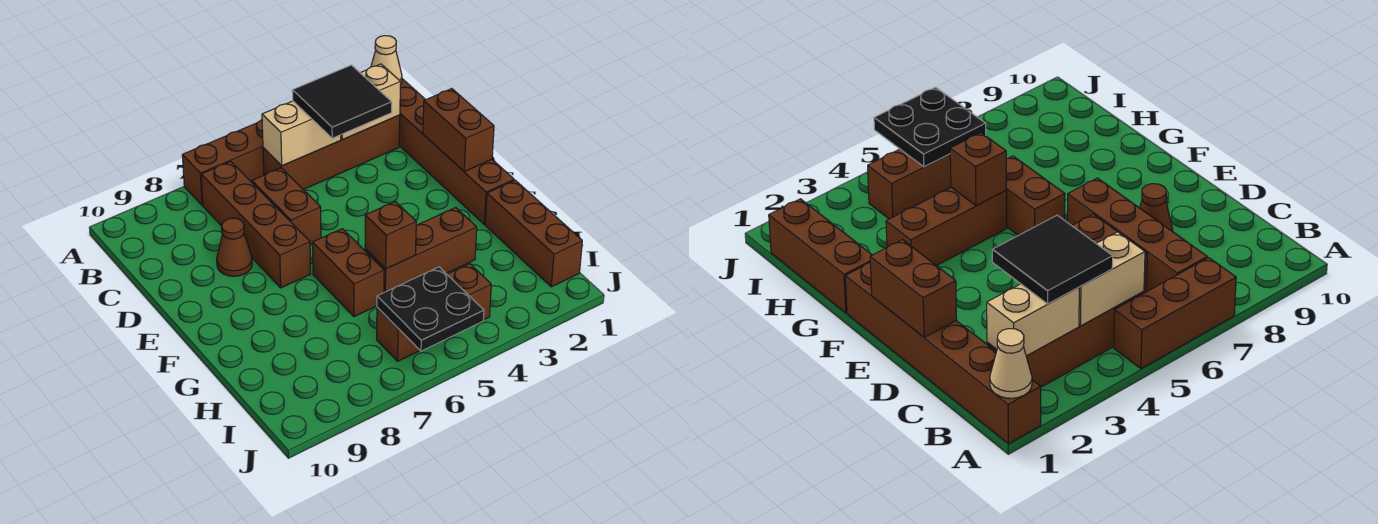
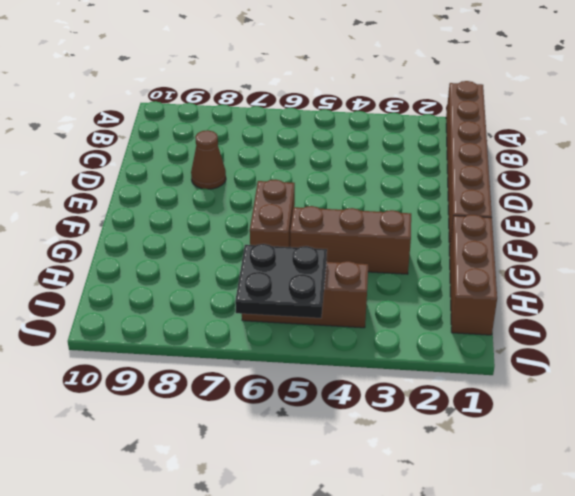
none -> brown 1x3 brick [182,120,264,206]
none -> brown 1x4 brick [263,115,400,190]
none -> brown 1x4 brick [201,162,310,288]

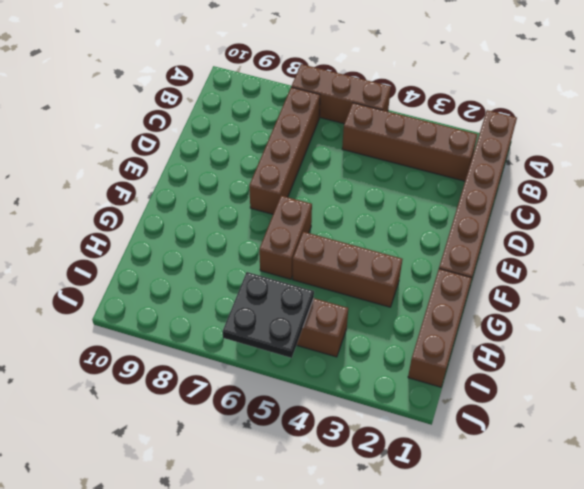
none -> brown 1x2 brick [252,168,321,244]
none -> brown 1x1 cone [217,218,252,276]
none -> tan 1x1 cone [371,36,402,85]

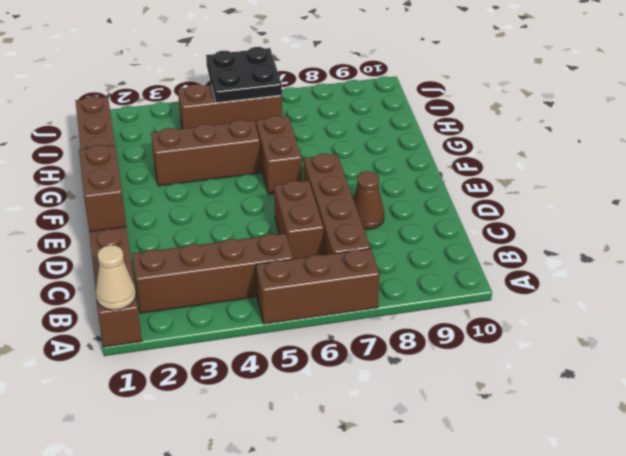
none -> tan 1x2 brick [341,64,401,140]
none -> tan 1x2 brick [262,101,341,166]
none -> brown 1x1 brick [365,201,416,269]

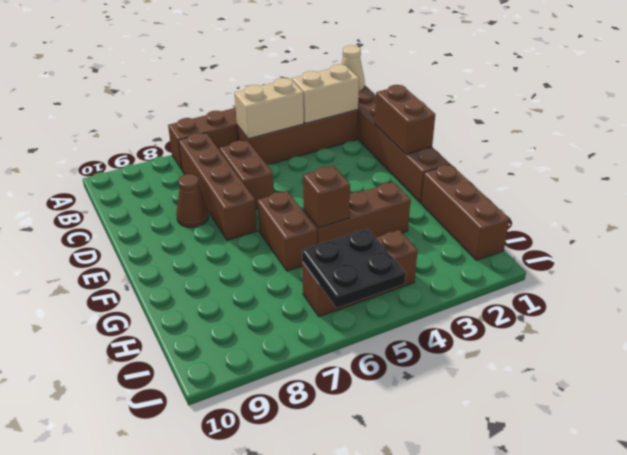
none -> black 2x2 tile [292,65,392,138]

